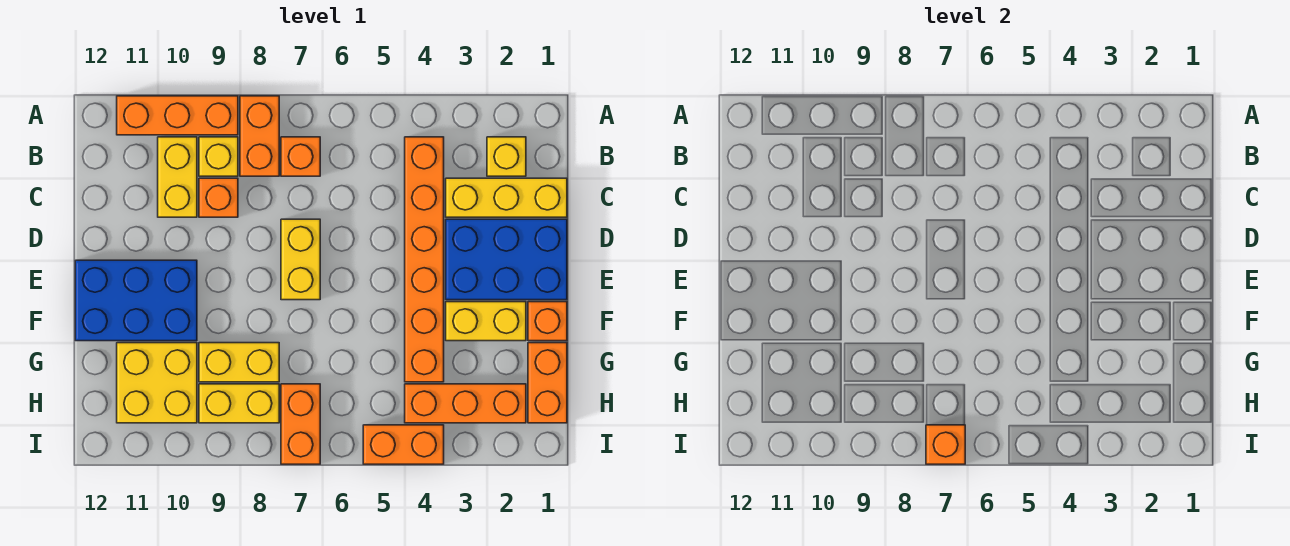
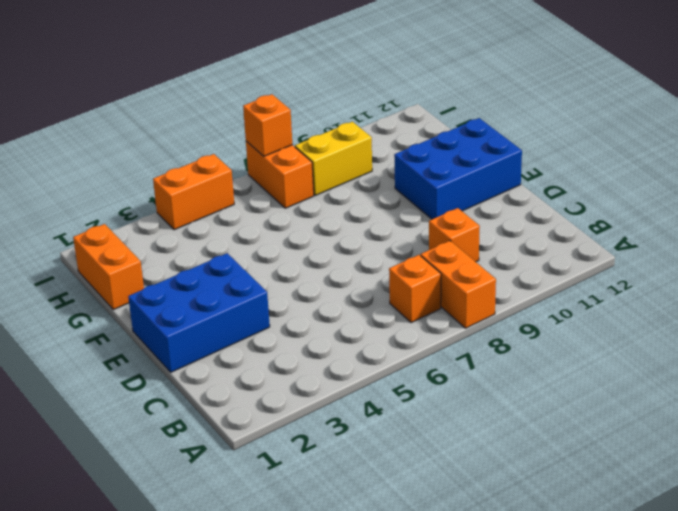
none -> orange 1x3 brick [117,96,238,135]
none -> yellow 1x1 brick [487,137,526,176]
none -> orange 1x6 brick [405,137,444,382]

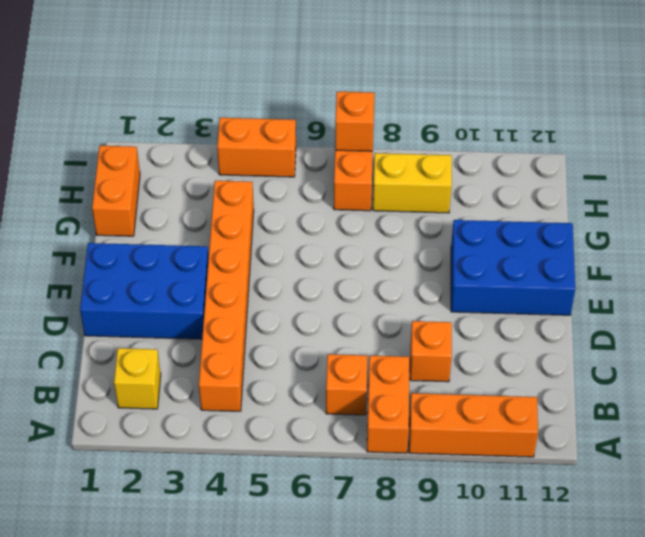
none -> yellow 1x1 brick [199,137,238,176]
none -> yellow 1x2 brick [158,137,197,217]
none -> yellow 1x3 brick [446,178,567,217]

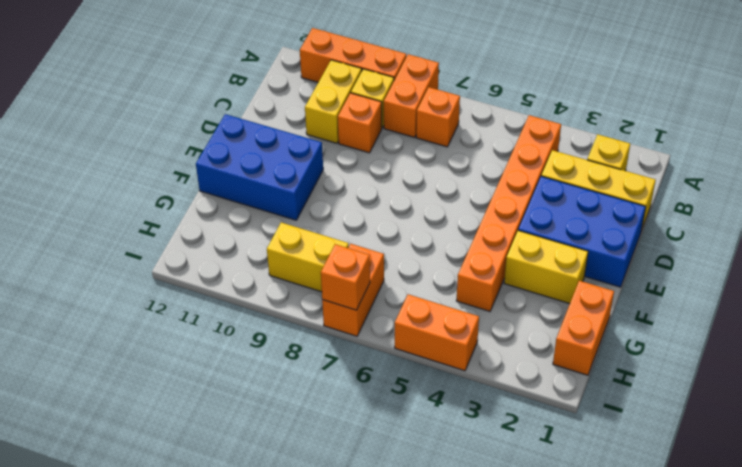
none -> yellow 1x2 brick [281,219,320,300]
none -> orange 1x1 brick [528,302,567,341]
none -> yellow 1x2 brick [199,343,279,382]

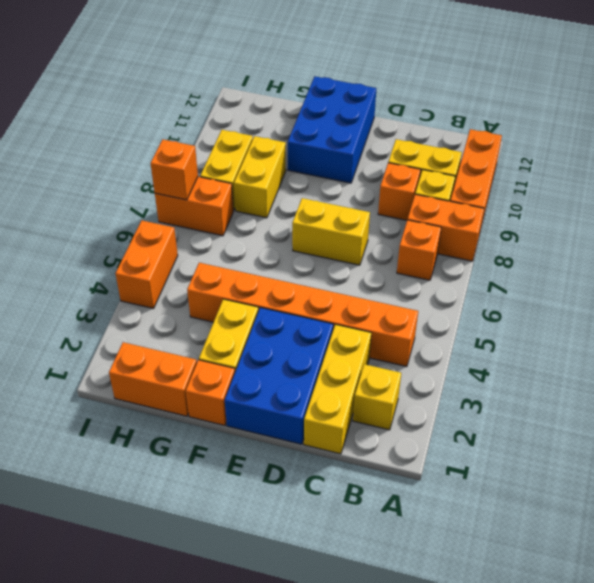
none -> yellow 2x2 brick [117,343,197,423]
none -> orange 1x3 brick [405,384,526,423]

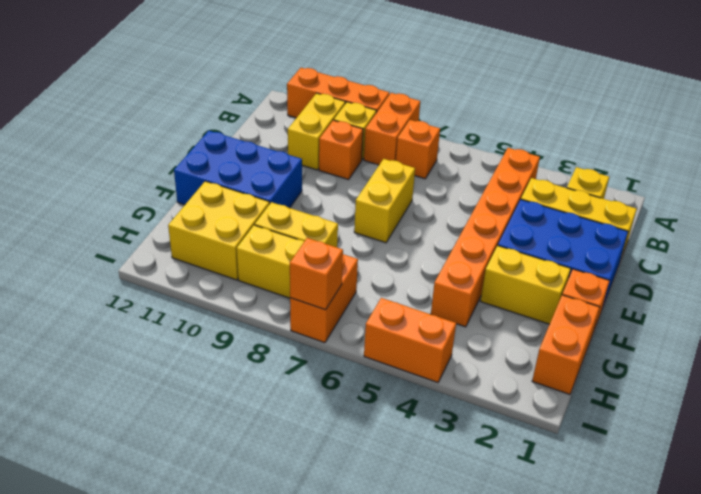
none -> orange 1x3 brick [405,384,526,423]

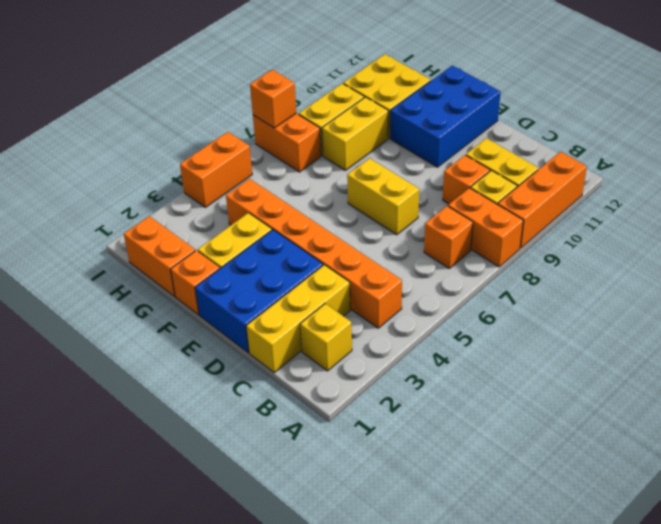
none -> orange 1x3 brick [405,384,526,423]

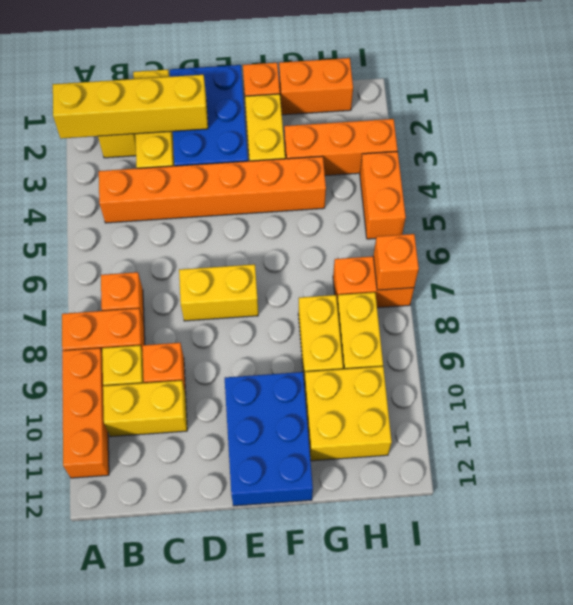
yellow 1x4 brick [53,75,208,138] -> none
orange 1x3 brick [284,119,398,176] -> orange 1x3 brick turned to [405,384,526,423]

